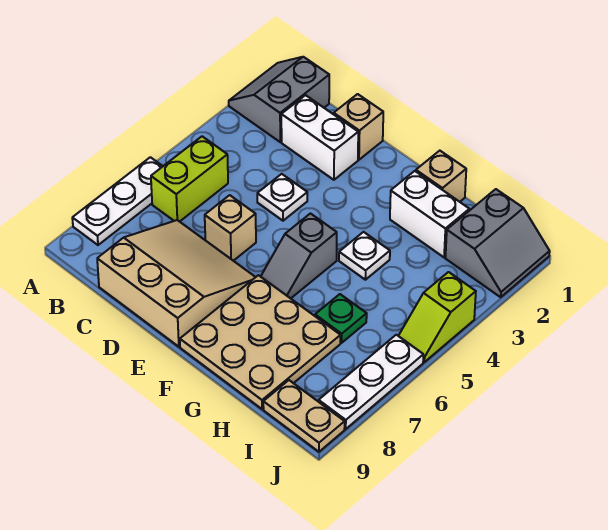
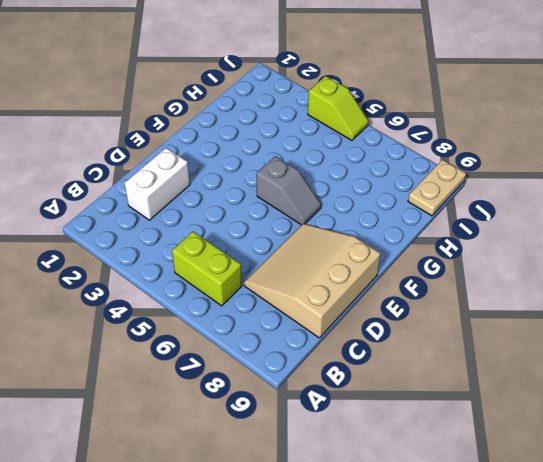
none -> grey 2x2 slope [229,57,329,142]
none -> white 1x3 plate [72,157,163,245]
none -> tan 1x1 brick [334,94,383,160]

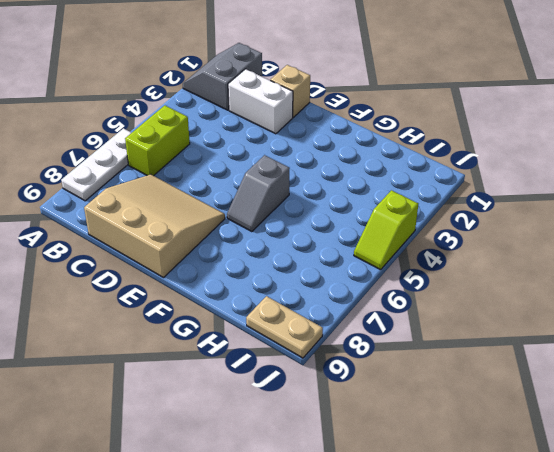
none -> white 1x1 plate [257,174,307,221]
none -> tan 1x1 brick [205,195,256,261]
none -> tan 3x3 plate [180,275,341,409]

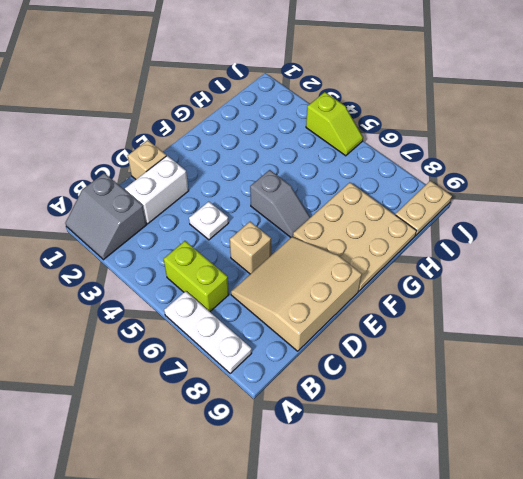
none -> tan 1x1 brick [416,151,466,202]
none -> white 1x2 brick [390,171,469,257]
none -> white 1x1 plate [339,232,390,280]

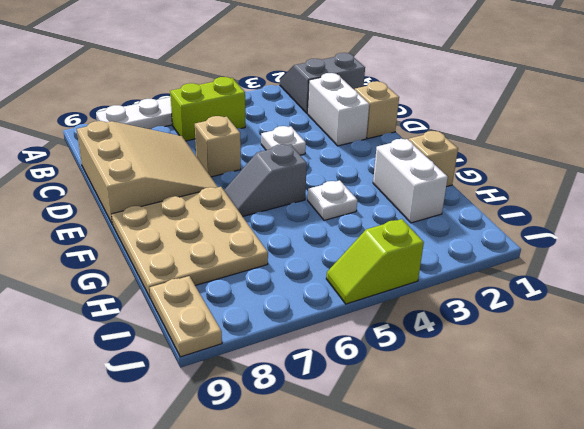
none -> green 1x1 plate [315,294,367,343]
none -> grey 2x2 slope [445,189,550,297]
none -> white 1x3 plate [319,335,423,429]

